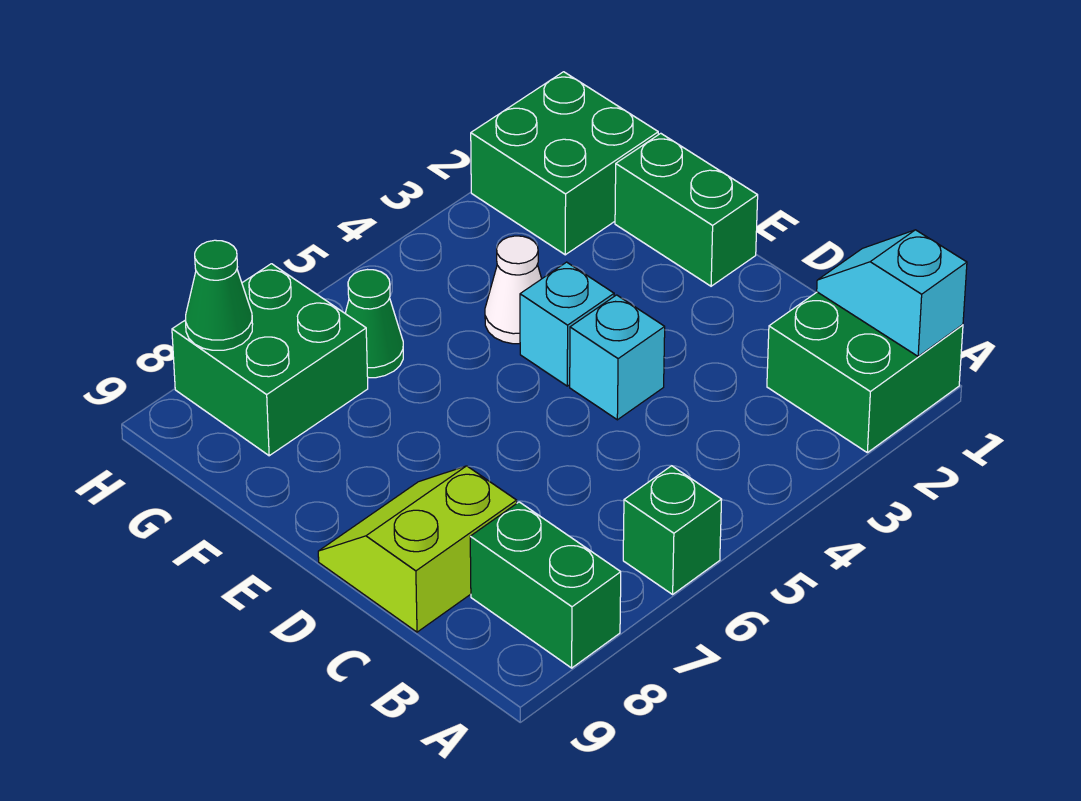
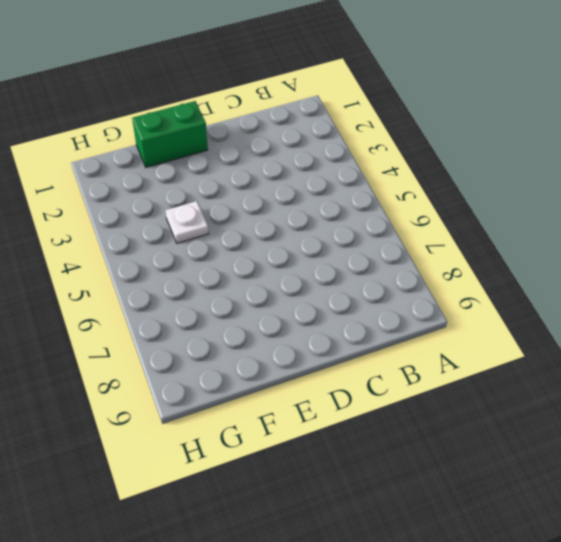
white 1x1 plate [165,201,209,243] -> white 1x1 cone [485,236,542,344]
none -> green 2x2 brick [767,292,963,453]
none -> green 1x1 brick [623,466,722,594]
none -> green 1x2 brick [470,502,621,668]

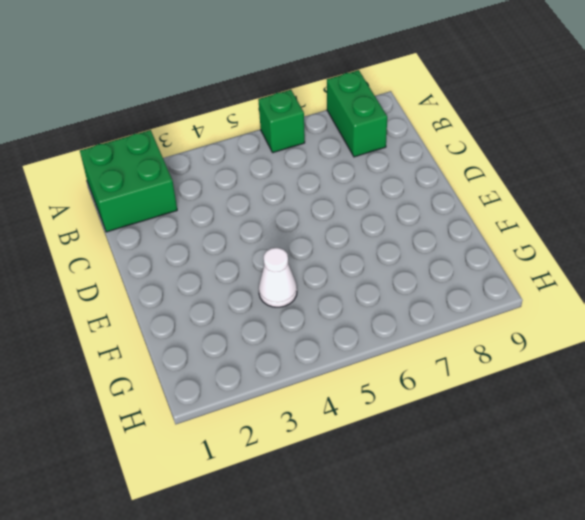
none -> lime 2x2 slope [318,466,517,632]
none -> cyan 1x1 brick [570,295,665,420]
none -> green 1x2 brick [615,133,758,286]

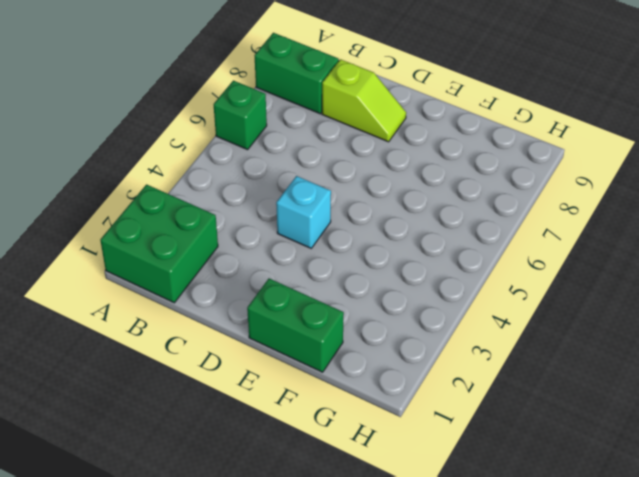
lime 1x2 slope [322,59,406,142] -> lime 2x2 slope [318,466,517,632]
none -> cyan 1x1 brick [520,262,614,386]
none -> white 1x1 cone [485,236,542,344]
none -> green 2x2 brick [471,72,658,255]

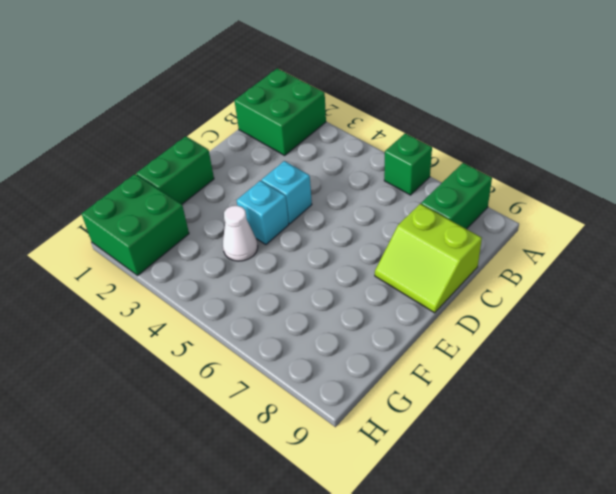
none -> green 1x1 cone [345,270,403,378]
none -> green 2x2 brick [172,264,368,456]
none -> cyan 1x2 slope [817,230,967,356]

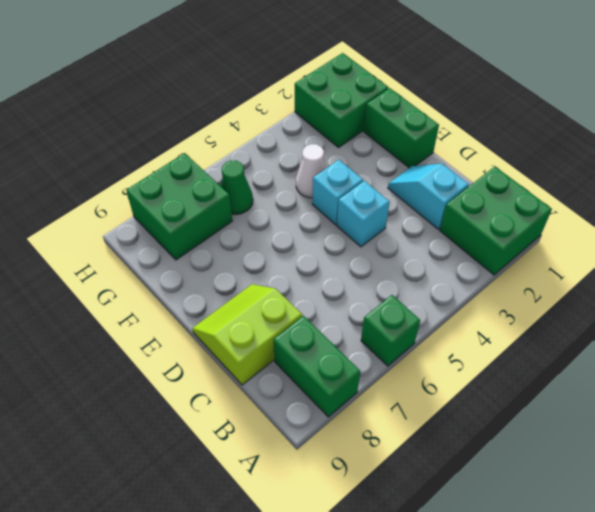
cyan 1x2 slope [388,164,469,229] -> cyan 1x2 slope moved to [817,230,967,356]
none -> green 1x1 cone [185,240,253,350]

